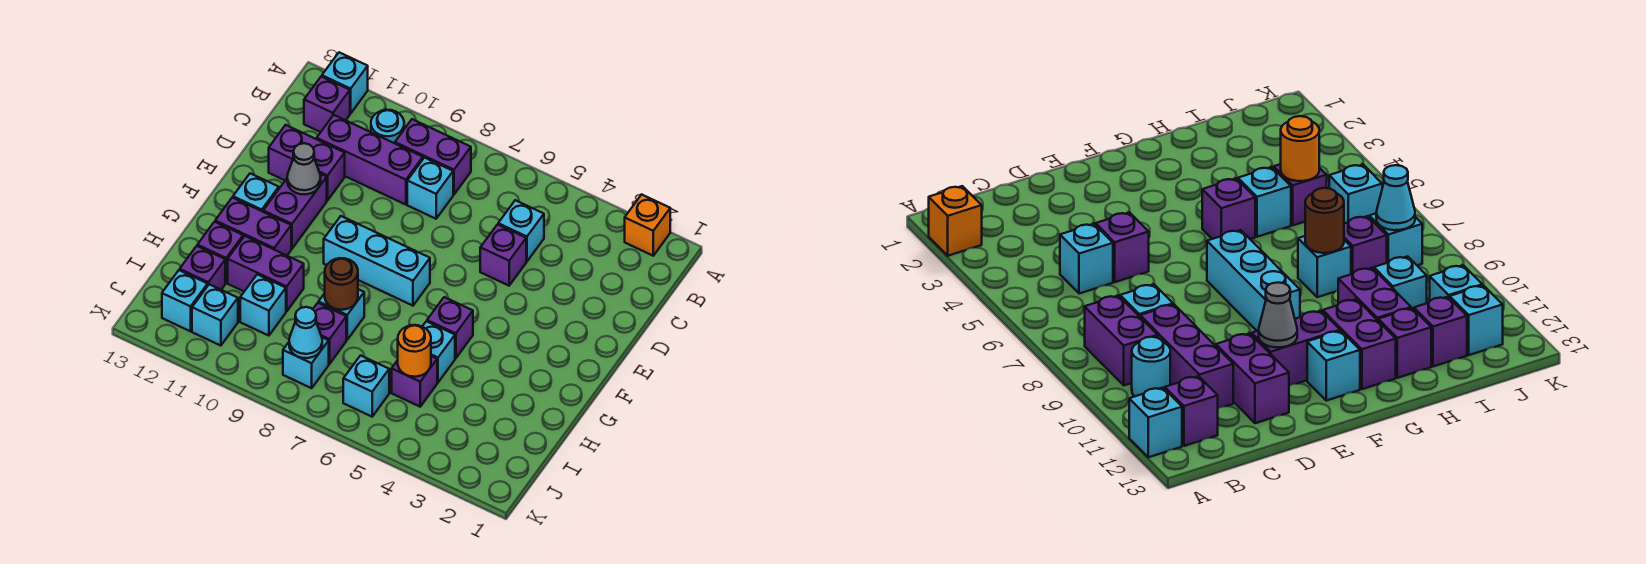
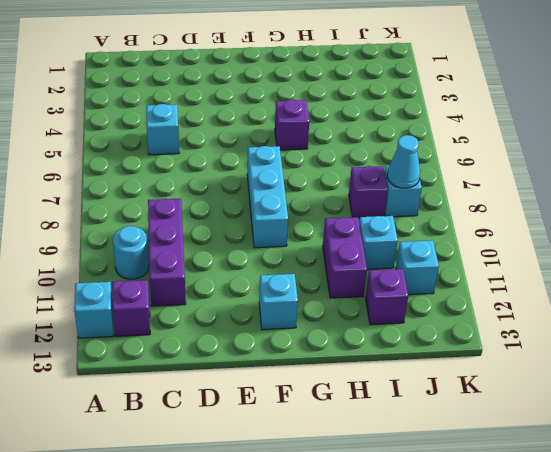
none -> orange 1x1 brick [625,195,670,256]
none -> purple 1x2 brick [395,119,471,195]
none -> cyan 1x1 brick [407,158,453,219]
none -> purple 1x1 brick [480,225,526,286]

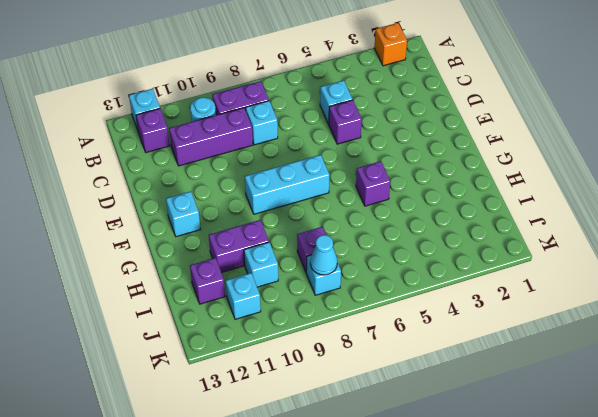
none -> purple 1x2 brick [269,125,345,200]
none -> purple 1x2 brick [263,174,327,249]
none -> purple 1x2 brick [215,198,291,255]
none -> cyan 1x1 brick [422,321,455,382]

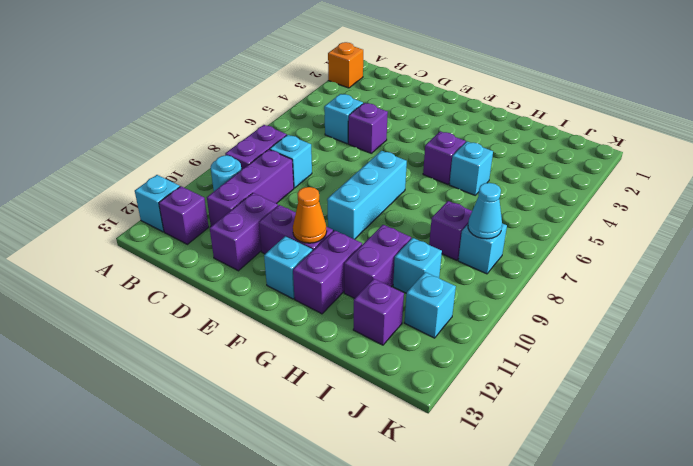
orange 1x1 cone [293,187,327,243] -> none
none -> cyan 1x1 brick [319,289,364,340]
none -> purple 1x1 brick [197,222,243,283]
none -> purple 1x1 brick [392,356,437,407]
none -> cyan 1x1 brick [343,355,389,417]

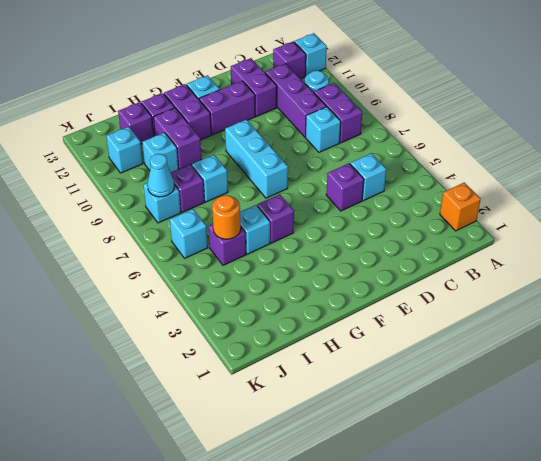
none -> cyan 1x1 brick [162,270,208,331]
none -> grey 1x1 cone [287,143,321,194]
none -> brown 1x1 round brick [325,258,358,310]

